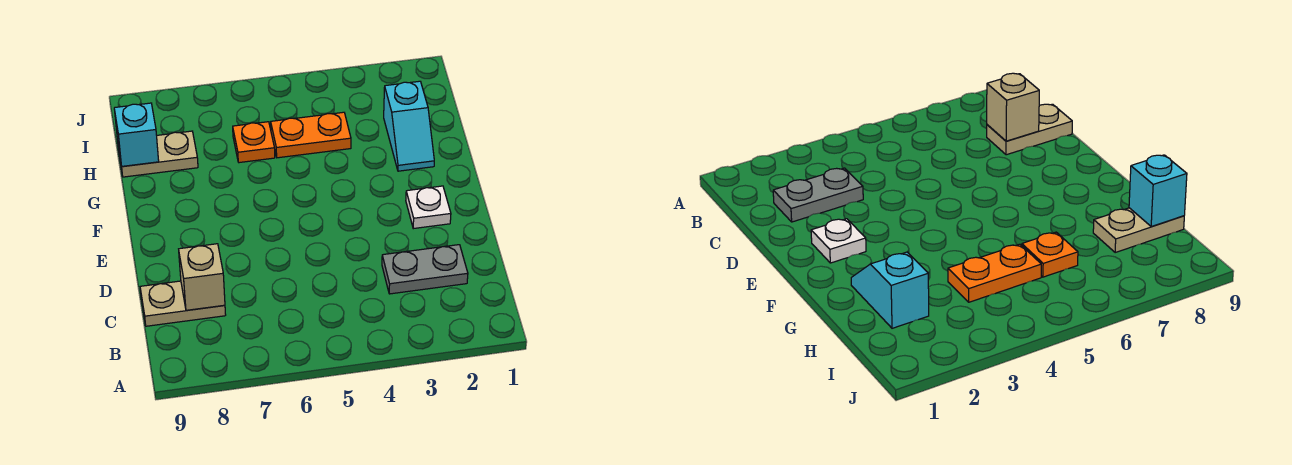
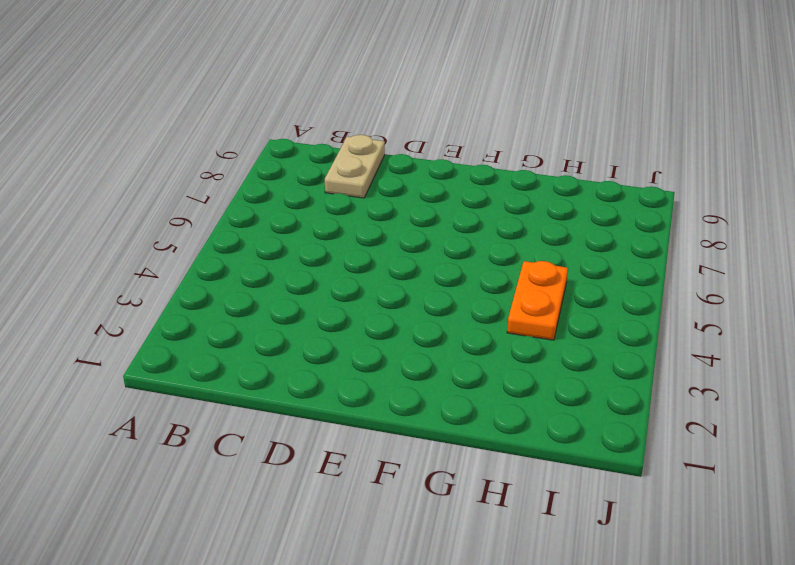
none -> grey 1x2 plate [382,245,468,294]
none -> white 1x1 plate [406,186,451,229]

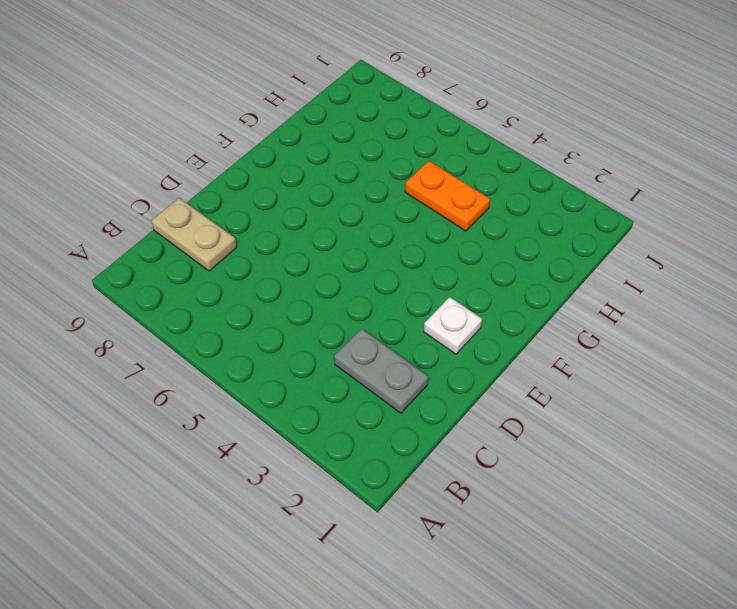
none -> cyan 1x2 slope [384,81,434,171]
none -> orange 1x1 plate [233,122,275,163]

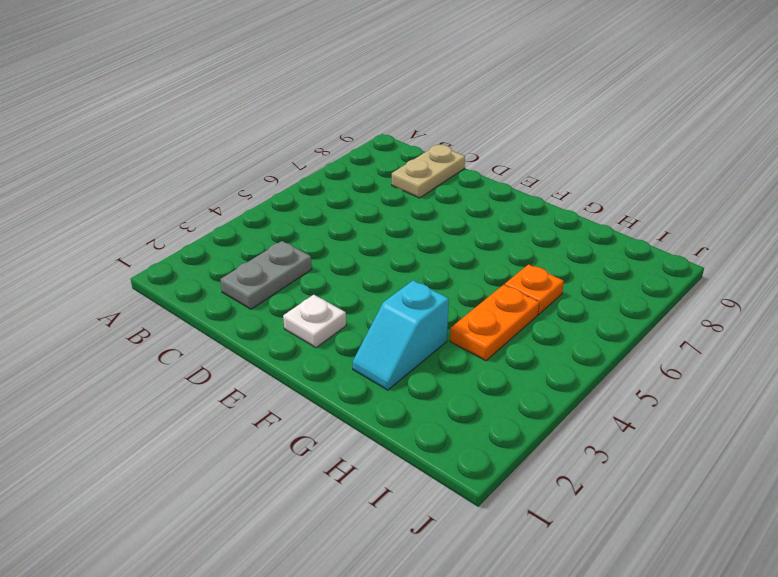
cyan 1x2 slope [353,280,449,390] -> cyan 1x2 slope turned to [384,81,434,171]
none -> tan 1x2 plate [118,131,198,177]
none -> tan 1x1 brick [179,244,225,310]

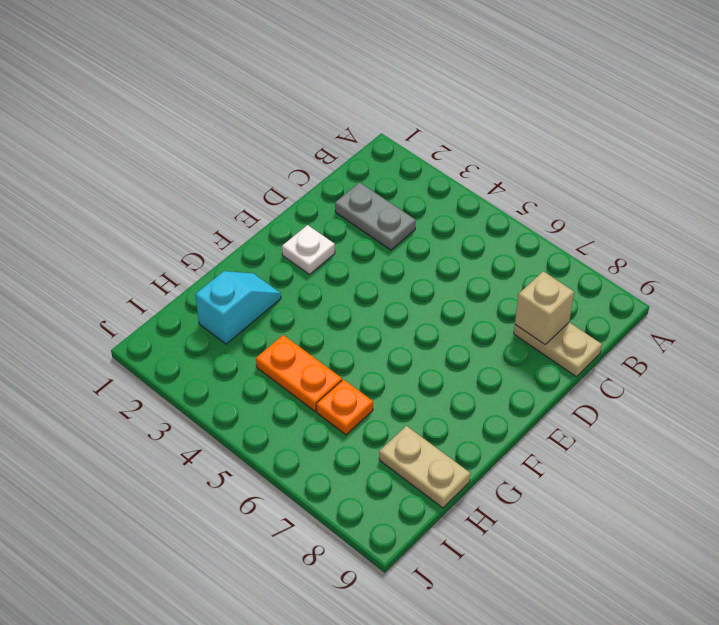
none -> cyan 1x1 brick [114,103,159,166]

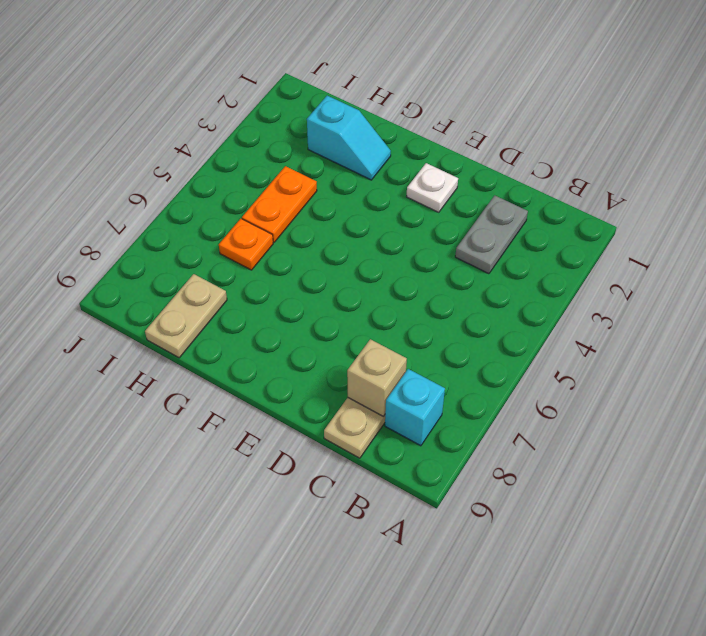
cyan 1x1 brick [385,369,445,446] -> cyan 1x1 brick moved to [114,103,159,166]

